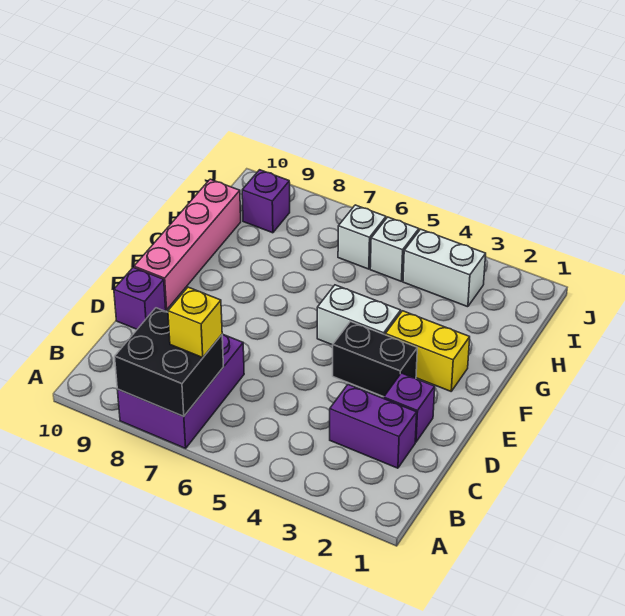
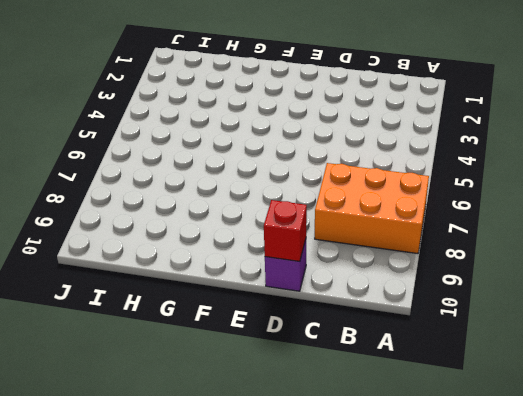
orange 2x3 brick [315,163,429,254] -> purple 2x3 brick [117,334,244,448]
red 1x1 brick [264,200,307,262] -> none
none -> purple 1x2 brick [330,385,417,468]
none -> purple 1x1 brick [384,373,435,442]
none -> black 1x2 brick [333,322,417,397]

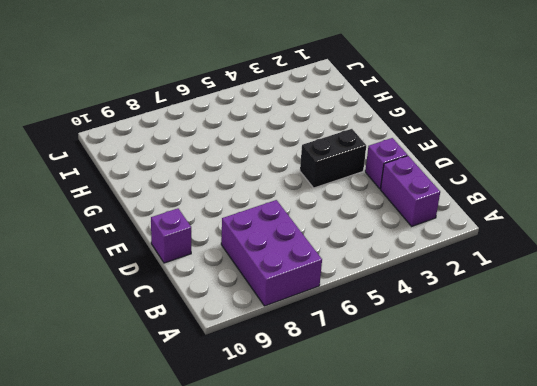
purple 1x2 brick [381,156,440,226] -> purple 1x2 brick turned to [330,385,417,468]
none -> pink 1x4 brick [134,179,241,310]
none -> yellow 1x2 brick [385,311,470,391]
none -> white 1x2 brick [317,285,401,345]

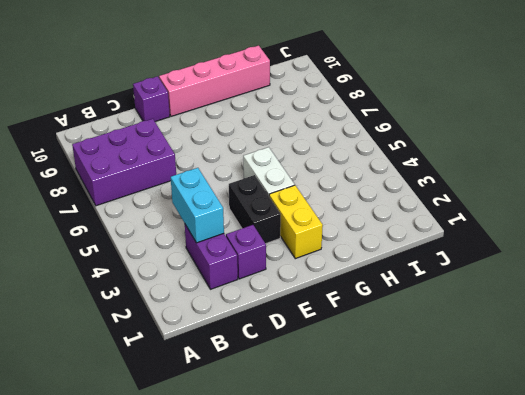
cyan 1x2 brick [171,168,224,243] -> none
none -> white 1x2 brick [403,229,486,307]
none -> white 1x1 brick [370,217,419,282]
none -> white 1x1 brick [338,205,386,269]

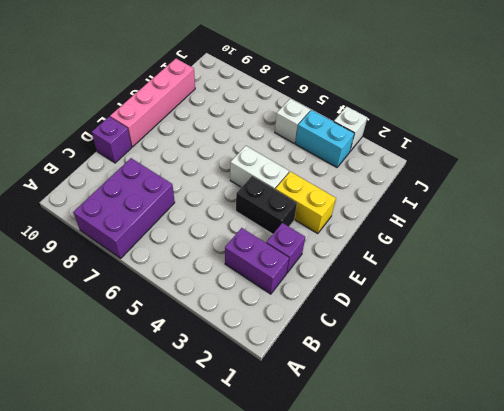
cyan 1x2 brick [295,110,354,167] -> white 1x2 brick [403,229,486,307]
white 1x1 brick [334,106,367,151] -> white 1x1 brick moved to [338,205,386,269]
none -> purple 1x1 brick [242,170,290,233]
none -> black 2x2 brick [115,308,224,416]
none -> yellow 1x1 brick [168,287,222,358]

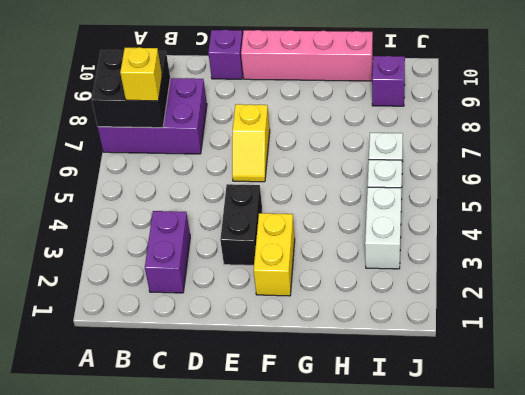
yellow 1x2 slope [232,104,270,182] -> none
none -> purple 1x1 brick [384,373,435,442]
none -> white 1x2 brick [317,285,401,345]

